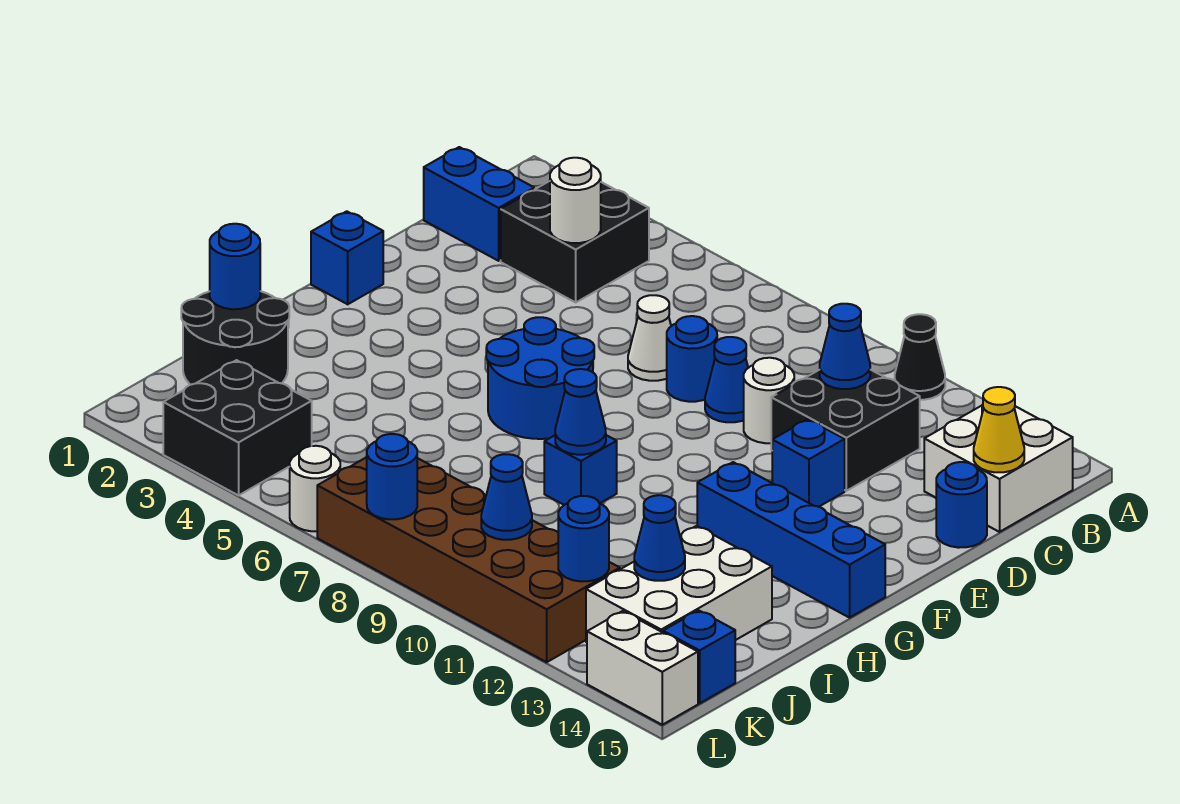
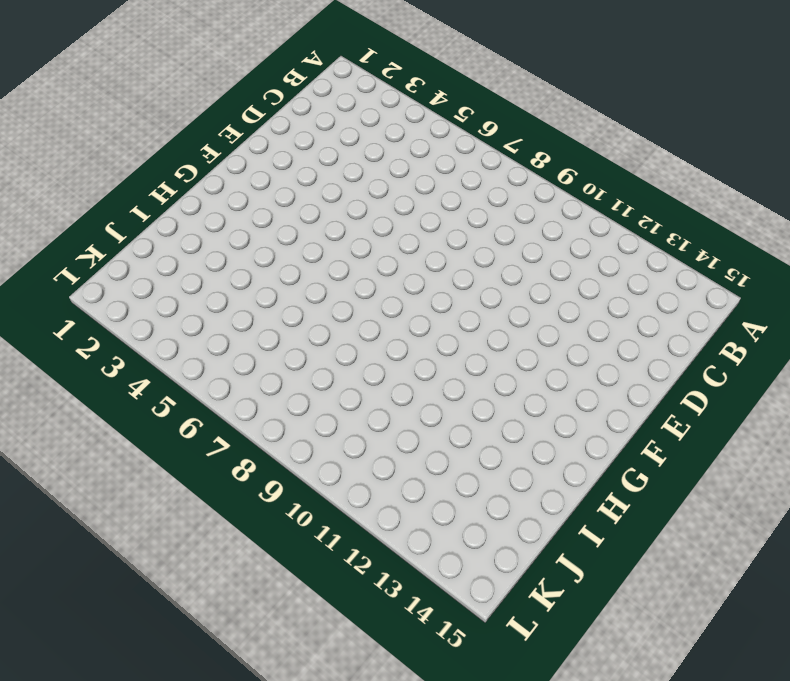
none -> black 1x1 cone [895,314,945,400]
none -> black 2x2 brick [501,181,649,302]
none -> white 2x2 brick [924,405,1073,532]
none -> blue 1x2 brick [424,147,534,261]

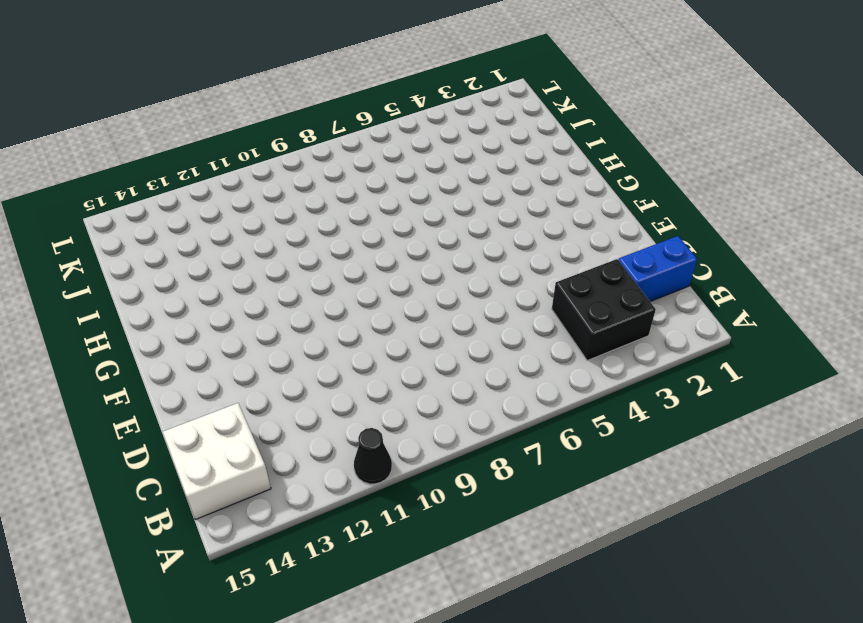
none -> black 2x2 brick [771,370,920,491]
none -> white 1x1 cone [628,295,671,381]
none -> blue 1x1 round brick [667,316,717,402]
none -> blue 1x1 cone [705,337,748,422]

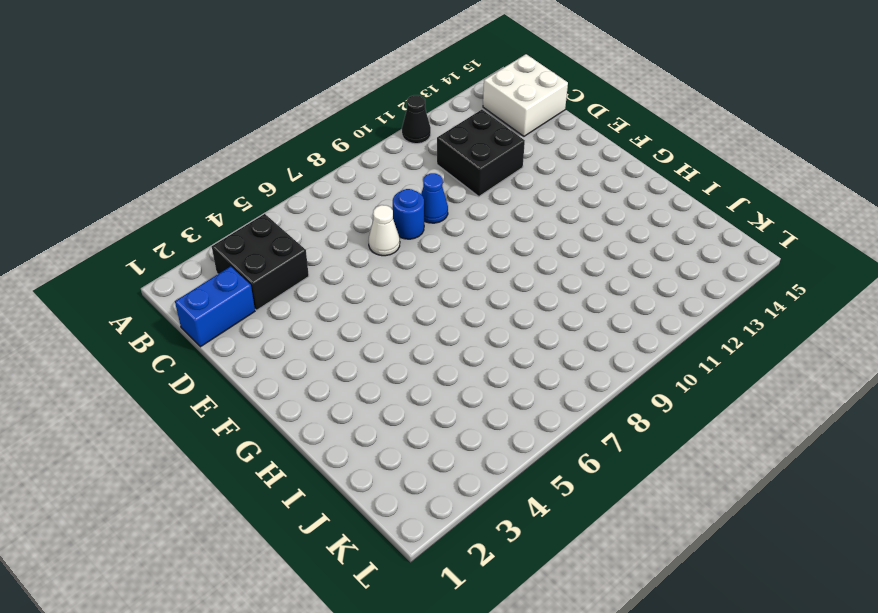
none -> white 1x1 round brick [744,358,794,443]
none -> blue 1x1 round brick [936,462,987,548]
none -> blue 1x1 brick [772,419,845,507]
none -> blue 1x1 brick [311,211,383,304]

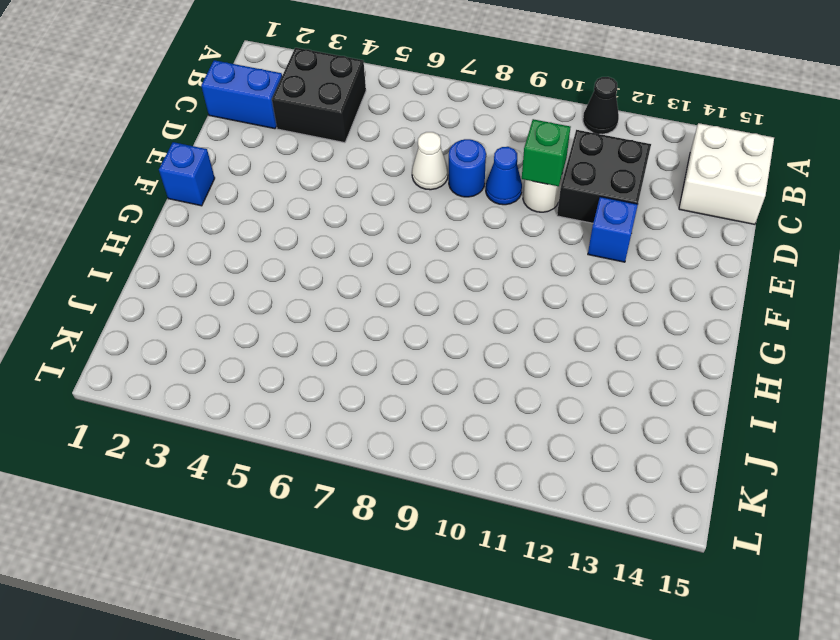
green 1x1 brick [522,119,570,186] -> none
none -> blue 1x1 round brick [936,462,987,548]
none -> blue 2x2 round brick [486,317,594,439]
none -> blue 1x4 brick [697,462,885,618]
none -> blue 1x1 brick [544,435,617,505]

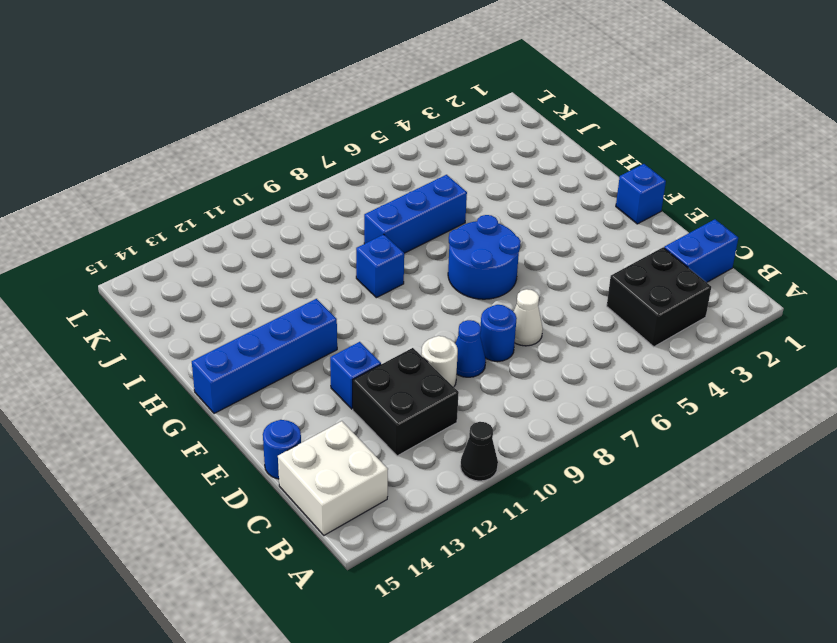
blue 1x3 brick [364,175,467,253] -> none
none -> black 2x2 round brick [181,291,289,385]
none -> white 2x3 brick [586,526,772,642]
none -> black 2x2 brick [163,360,312,495]
none -> brown 2x6 brick [317,457,620,662]

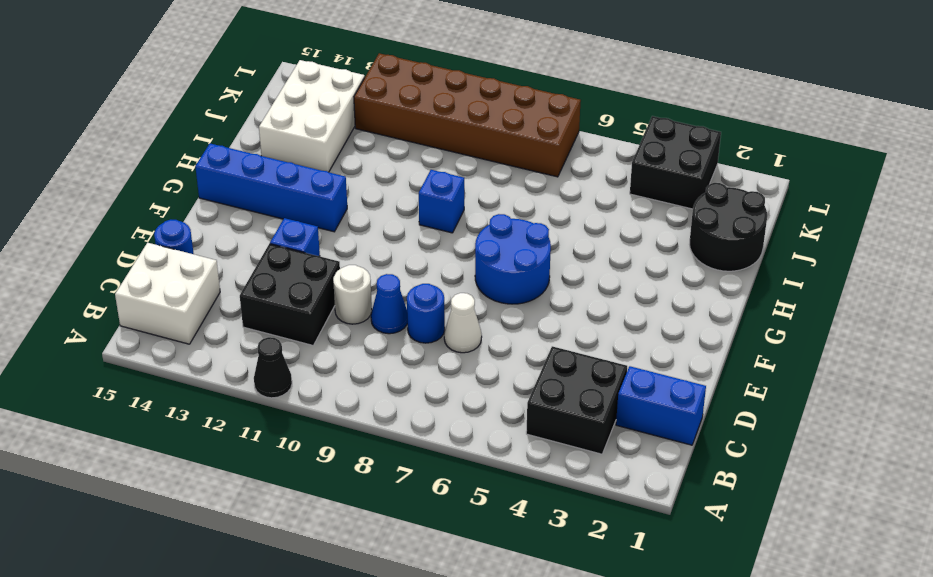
none -> blue 1x1 brick [311,211,383,304]
none -> blue 1x1 brick [663,610,735,703]
none -> white 1x1 round brick [290,446,340,531]
none -> white 1x2 brick [587,611,698,725]

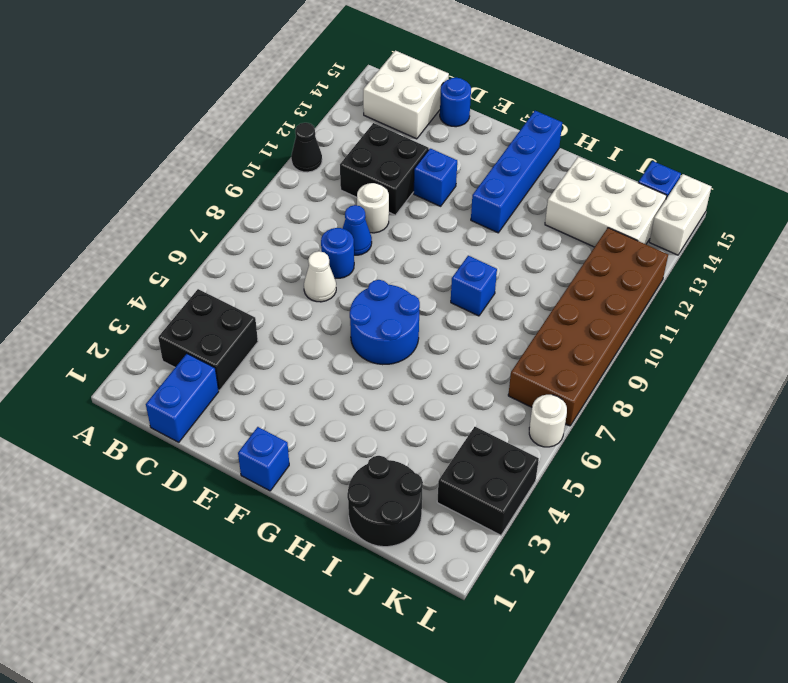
none -> white 1x1 round brick [550,158,601,243]
none -> blue 1x1 cone [820,304,870,389]
none -> yellow 1x1 cone [974,387,1024,472]
none -> blue 1x1 cone [555,369,606,455]

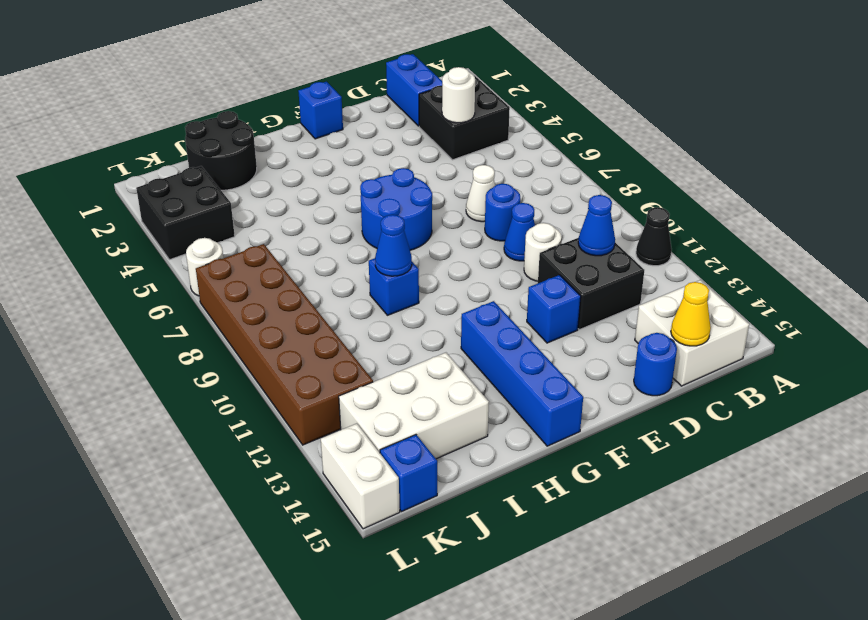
none -> blue 1x1 round brick [210,224,260,309]
none -> blue 1x1 cone [634,495,685,581]
none -> blue 1x1 cone [481,454,532,540]
none -> blue 1x1 round brick [558,496,609,581]

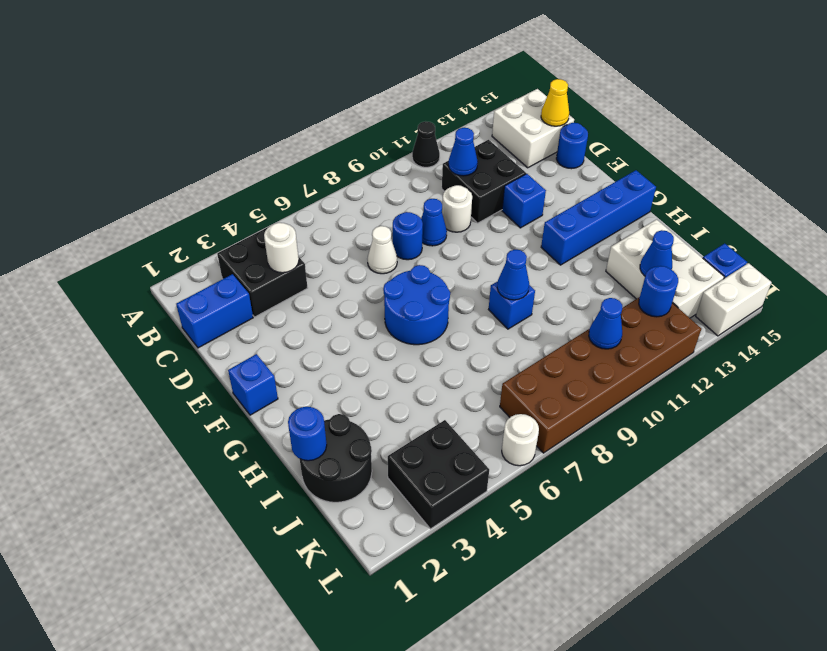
none -> blue 1x1 round brick [367,434,417,519]

